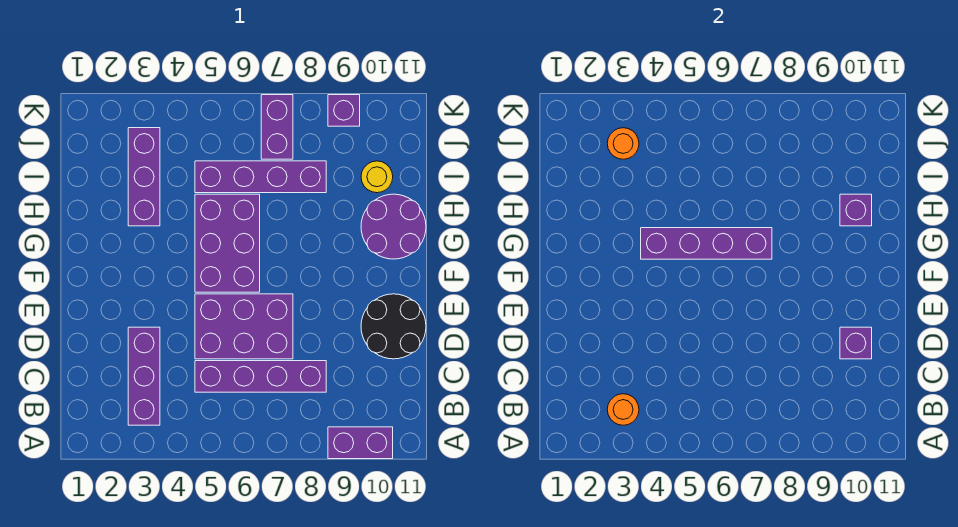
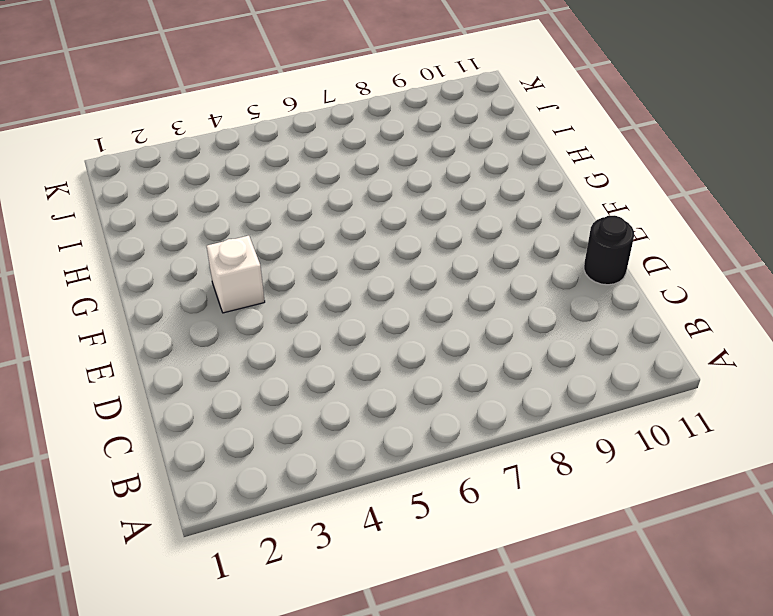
black 1x1 round brick [584,216,634,285] -> black 2x2 round brick [361,294,426,359]
white 1x1 brick [207,236,265,313] -> none
none -> purple 1x2 brick [328,427,393,459]
none -> purple 1x3 brick [128,327,160,425]
none -> purple 1x4 brick [195,361,326,392]

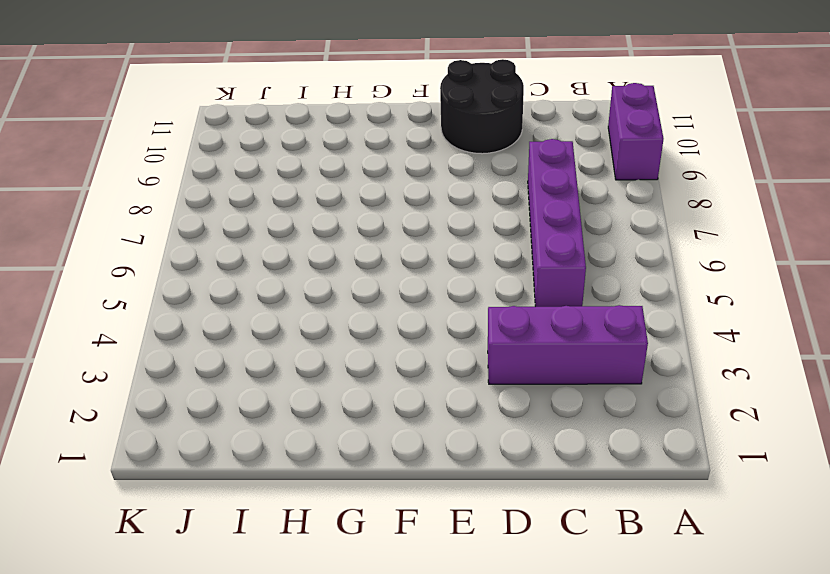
none -> purple 2x3 brick [195,294,293,359]
none -> purple 2x3 brick [195,194,260,292]
none -> purple 2x2 round brick [361,194,426,259]

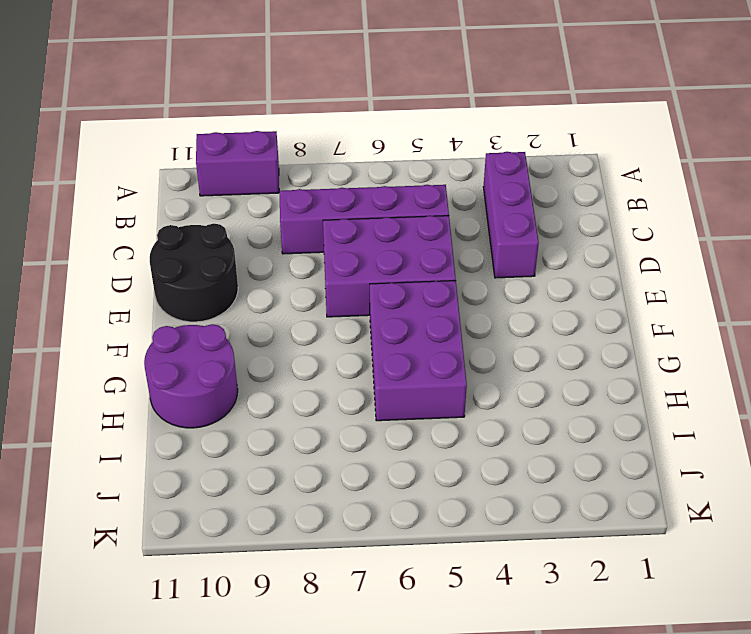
none -> purple 1x3 brick [128,128,160,226]
none -> purple 1x4 brick [195,161,326,193]
none -> yellow 1x1 round brick [361,161,393,193]

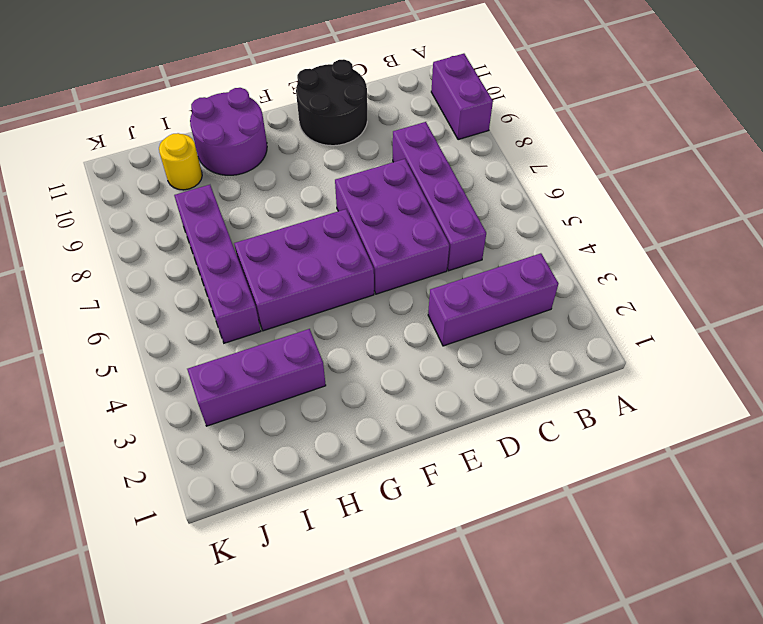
none -> purple 1x2 brick [261,95,293,159]
none -> purple 1x1 brick [328,95,360,126]
none -> orange 1x1 round brick [607,394,639,425]

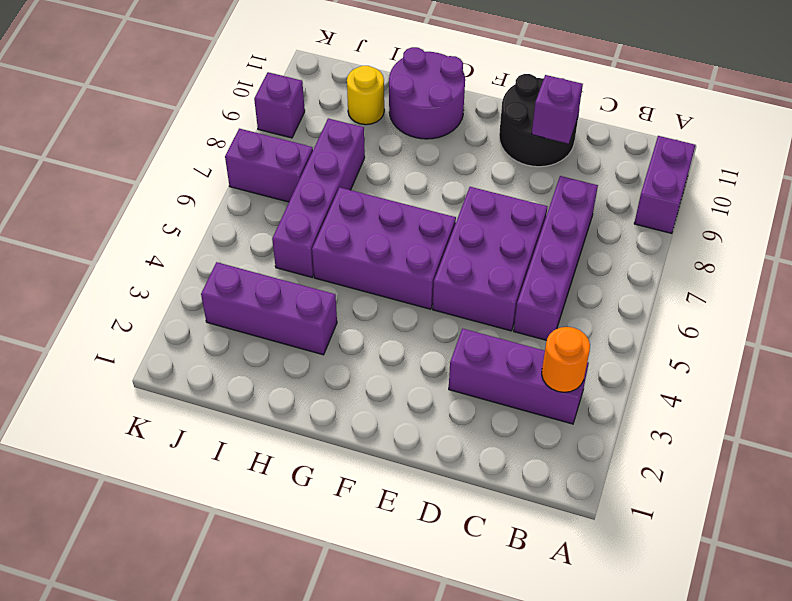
none -> purple 1x4 brick [641,228,772,259]
none -> purple 1x1 brick [840,194,872,226]
none -> orange 1x1 round brick [607,128,639,159]

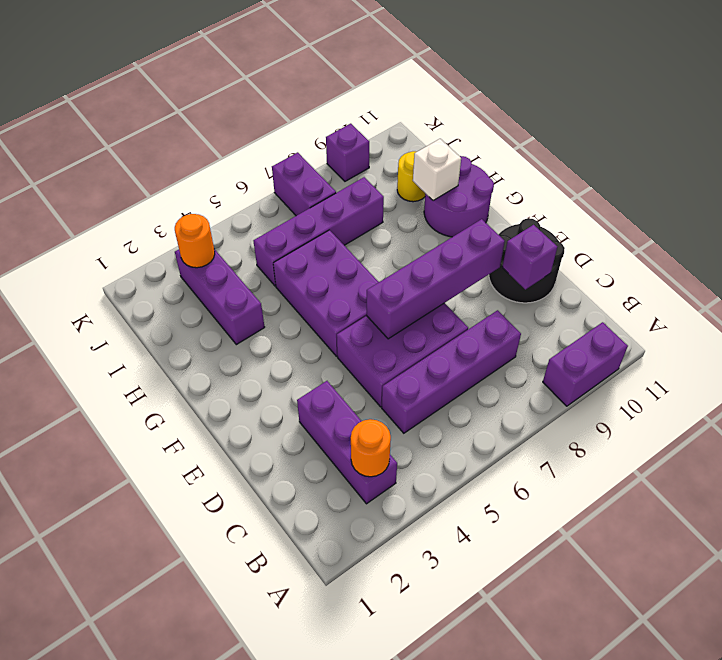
purple 1x4 brick [367,219,505,339] -> purple 1x4 brick moved to [641,228,772,259]
white 1x1 brick [413,139,461,201] -> purple 1x1 brick [840,194,872,226]

